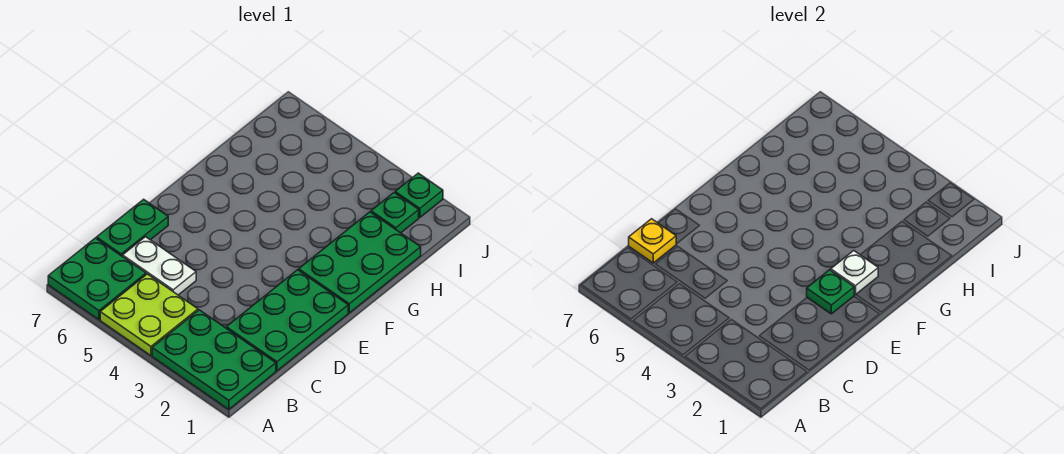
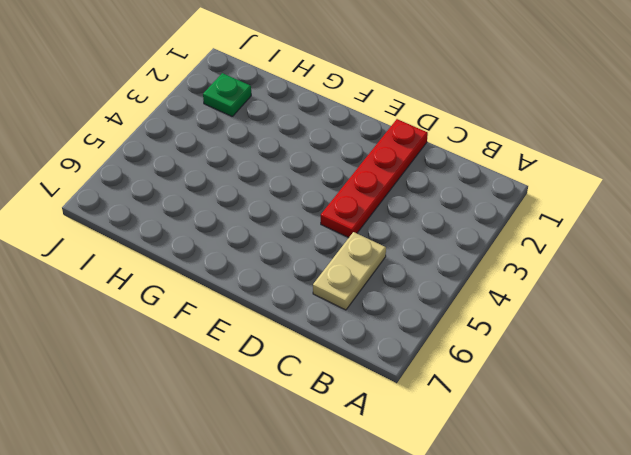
tan 1x2 plate [313,232,386,310] -> white 1x2 plate [123,237,196,295]
red 1x4 plate [321,119,428,238] -> green 2x3 plate [226,270,348,371]
none -> green 2x3 plate [152,310,276,409]
none -> lime 2x2 plate [100,274,198,355]
none -> green 2x2 plate [48,238,146,320]

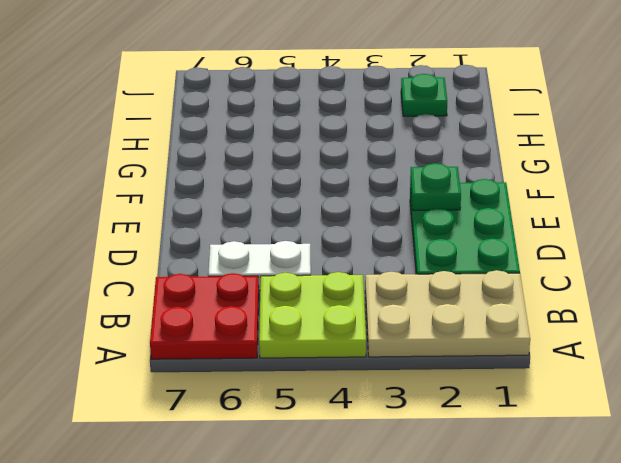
tan 2x3 plate [365,270,530,357] -> green 2x3 plate [152,310,276,409]
red 2x2 plate [150,273,259,359] -> green 2x2 plate [48,238,146,320]
none -> green 1x2 plate [97,199,168,257]
none -> green 2x3 plate [299,212,421,313]
none -> green 1x1 plate [395,173,443,217]

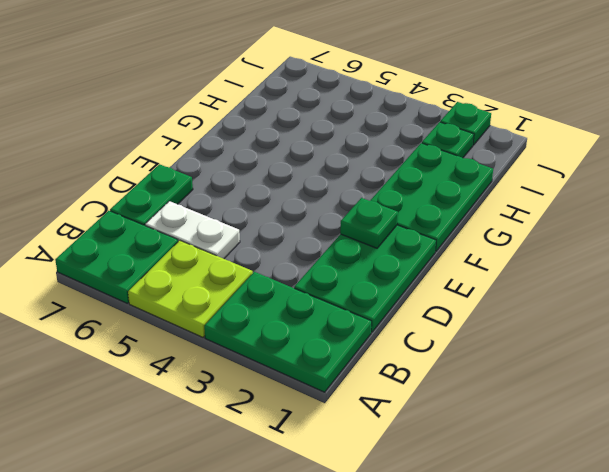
none -> yellow 1x1 plate [629,219,676,263]
none -> white 1x1 plate [831,251,878,295]

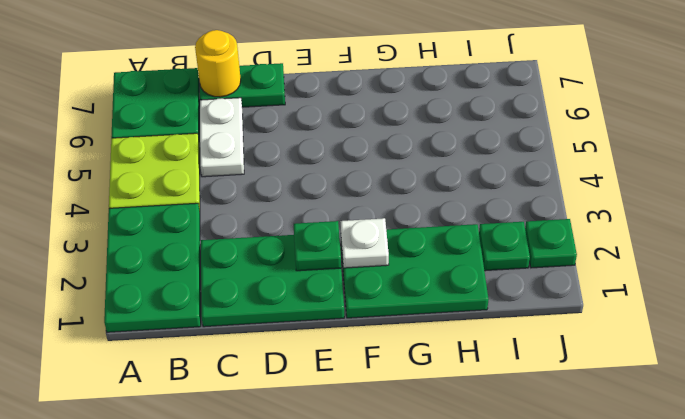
yellow 1x1 round brick [195,30,241,97] -> yellow 1x1 plate [629,219,676,263]

